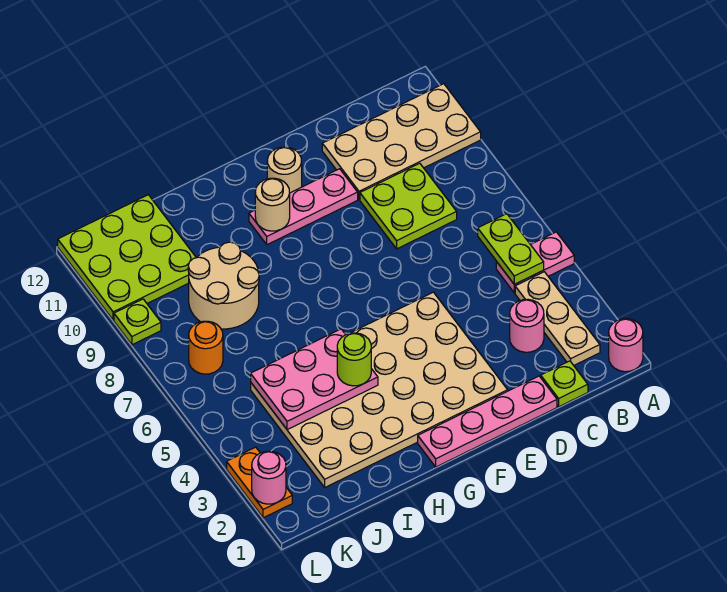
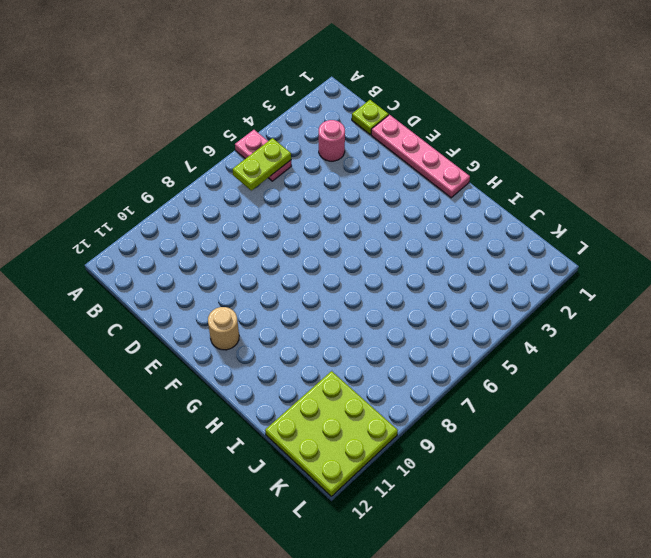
none -> pink 1x1 round brick [609,319,643,372]
none -> tan 2x4 plate [322,84,481,199]
none -> tan 1x3 plate [515,272,600,365]

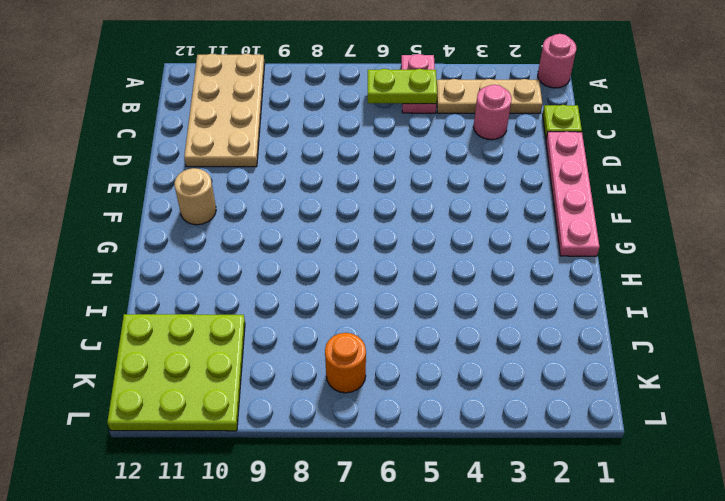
none -> lime 2x2 plate [360,163,457,249]
none -> tan 4x6 plate [251,292,508,487]
none -> pink 1x3 plate [249,169,358,245]

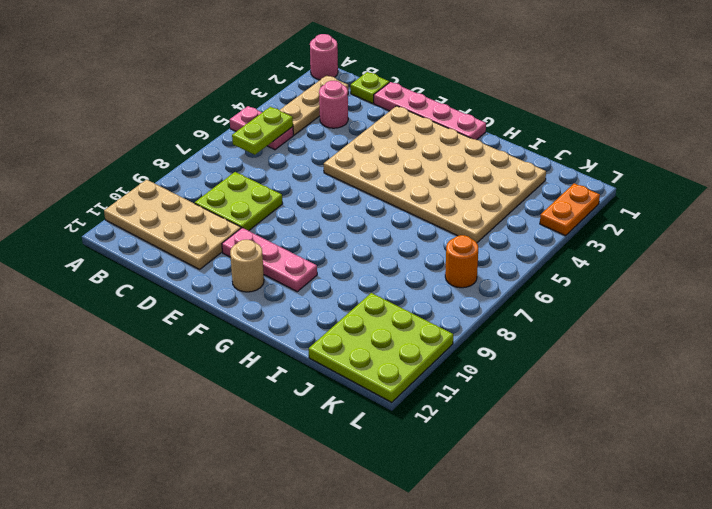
none -> tan 2x2 round brick [188,242,259,329]
none -> lime 1x1 plate [114,299,161,345]
none -> tan 1x1 round brick [255,178,290,231]

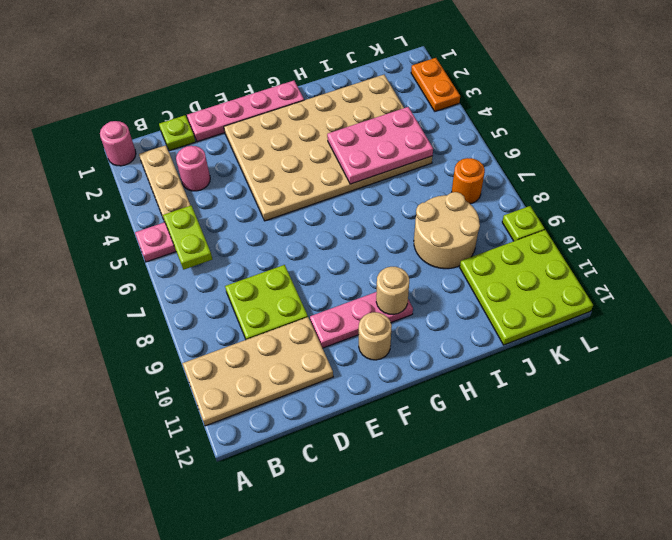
none -> pink 1x1 round brick [252,451,286,504]
none -> lime 1x1 round brick [337,333,371,386]

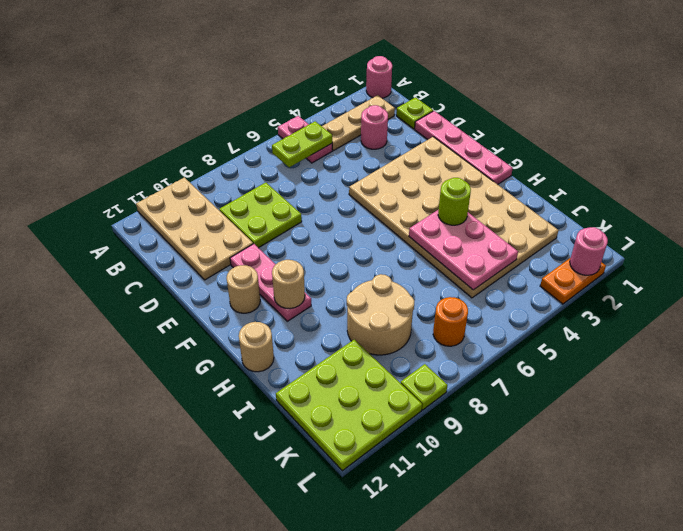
tan 1x1 round brick [239,322,274,372] -> none

